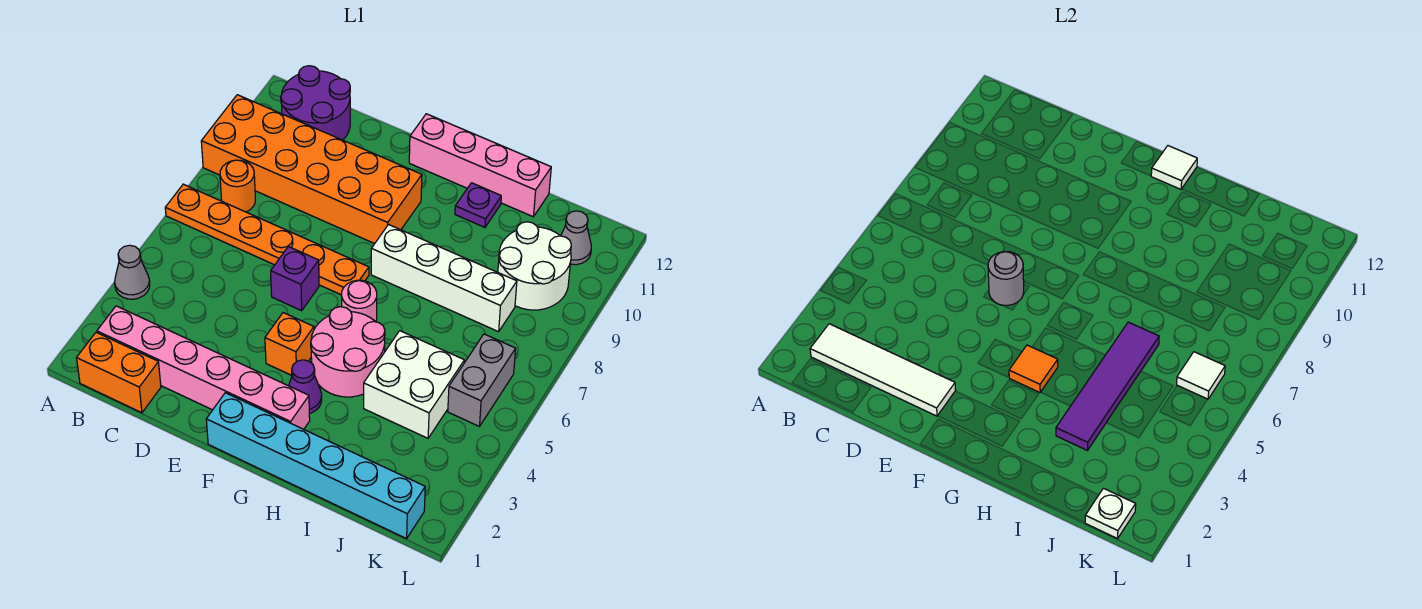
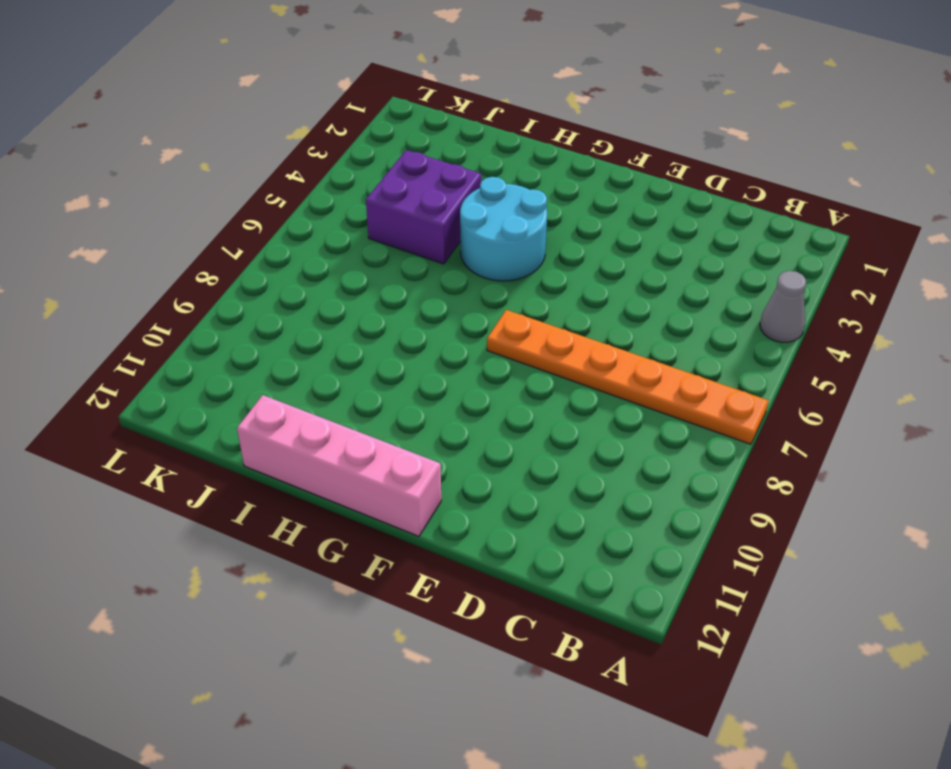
cyan 2x2 round brick [460,177,547,281] -> pink 2x2 round brick [311,307,385,397]
purple 2x2 brick [366,150,482,264] -> white 2x2 brick [364,331,464,438]
none -> orange 2x6 brick [201,95,422,244]
none -> orange 1x2 brick [77,332,161,413]
none -> pink 1x6 brick [97,306,310,429]

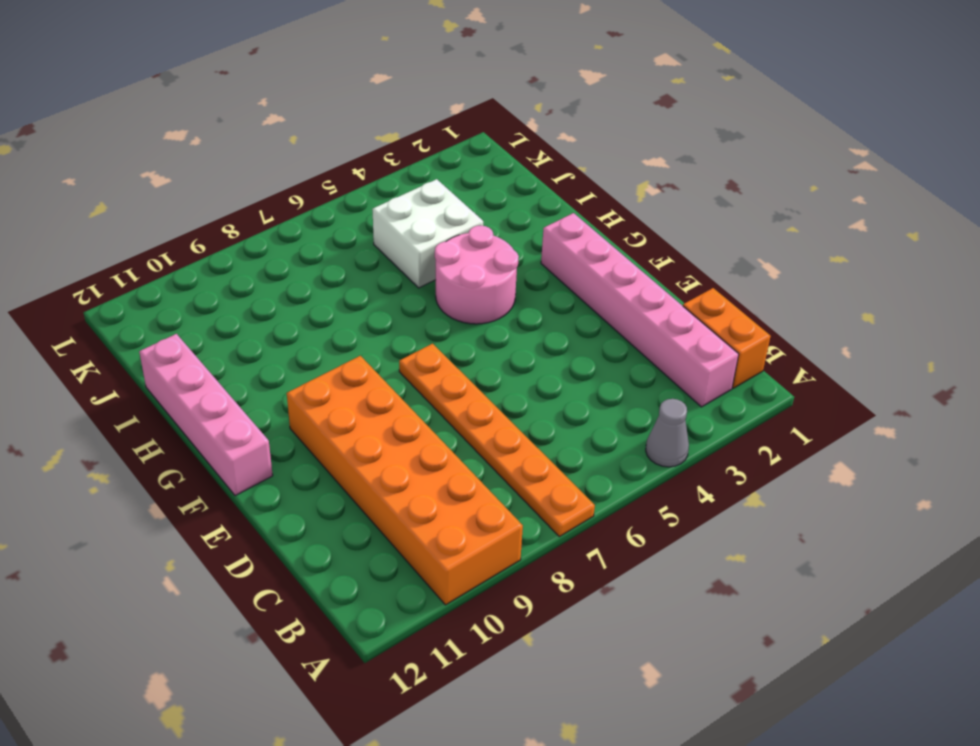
none -> orange 1x1 round brick [220,160,255,212]
none -> purple 2x2 round brick [281,66,350,140]
none -> purple 1x1 brick [271,247,319,311]

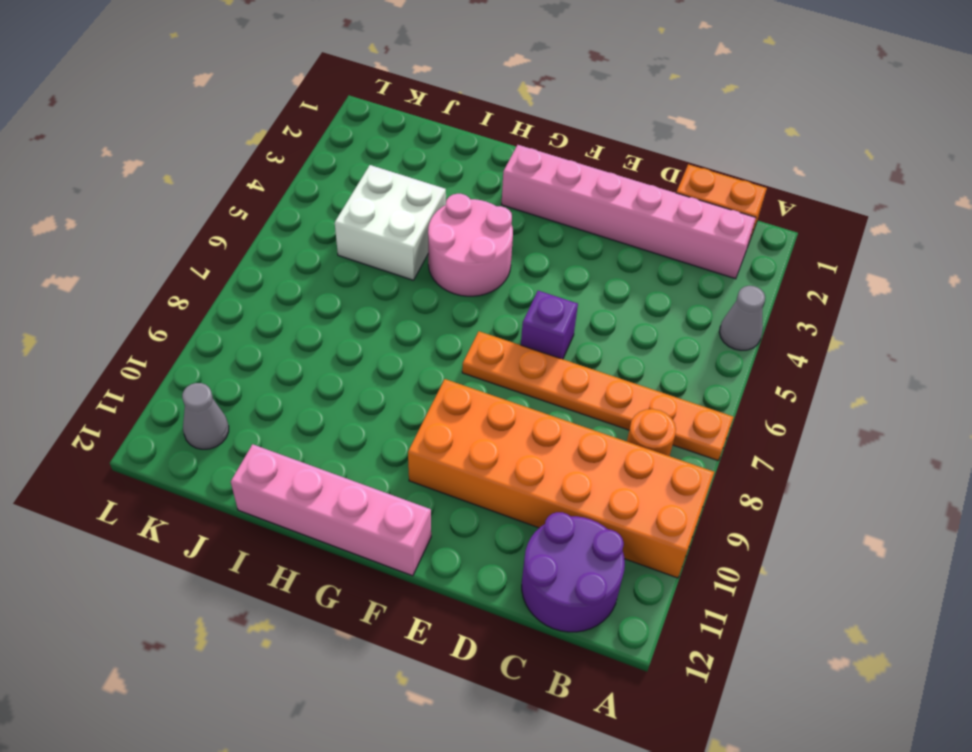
none -> cyan 1x6 brick [206,393,425,539]
none -> orange 1x1 brick [265,313,314,375]
none -> purple 1x1 cone [289,360,322,413]

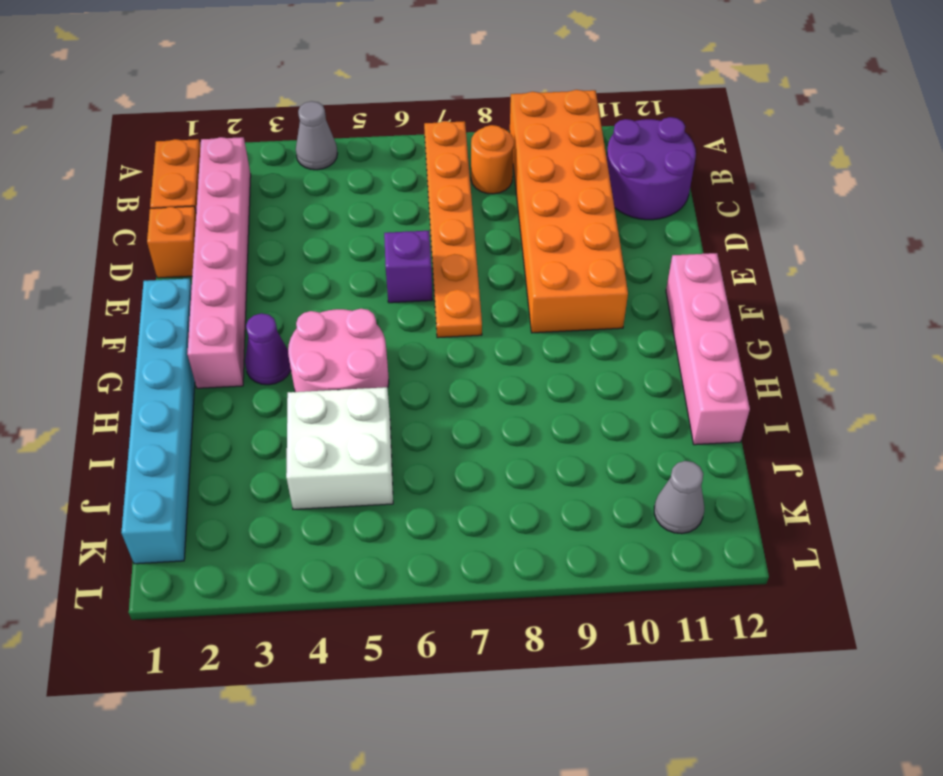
orange 1x1 brick [147,206,196,278] -> orange 1x1 brick moved to [265,313,314,375]
none -> pink 1x1 round brick [342,280,377,322]
none -> white 1x4 brick [371,225,517,332]
none -> purple 1x1 plate [455,183,501,227]

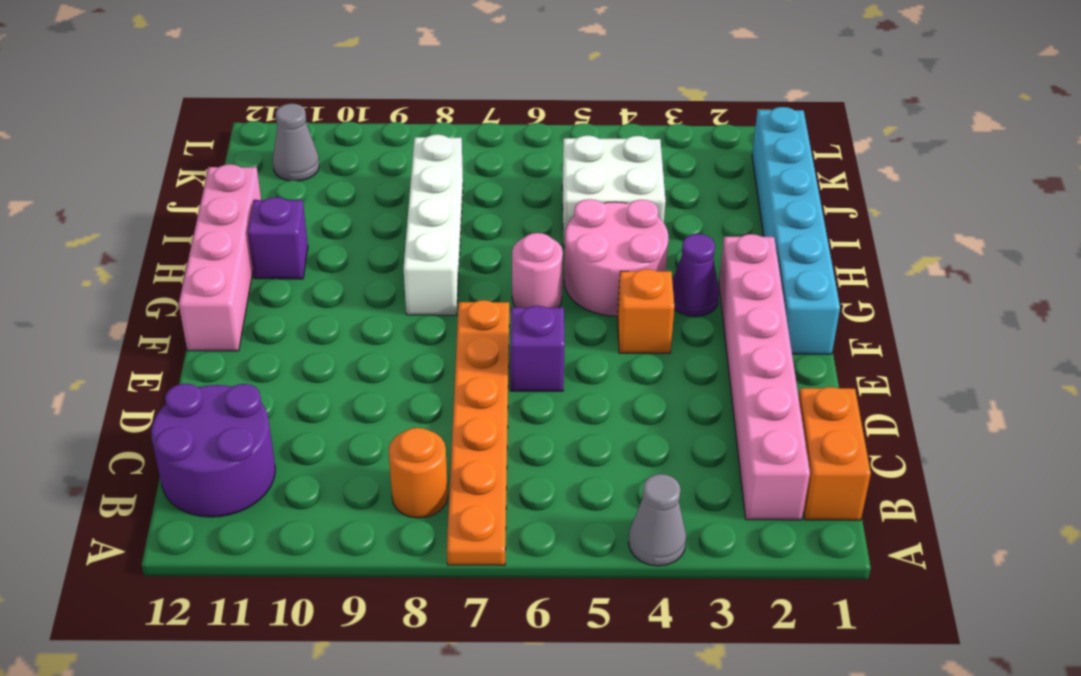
purple 1x1 brick [248,197,308,279] -> purple 1x1 plate [455,183,501,227]
none -> orange 2x6 brick [201,95,422,244]
none -> white 2x2 round brick [498,222,571,310]
none -> grey 1x2 brick [448,334,516,426]

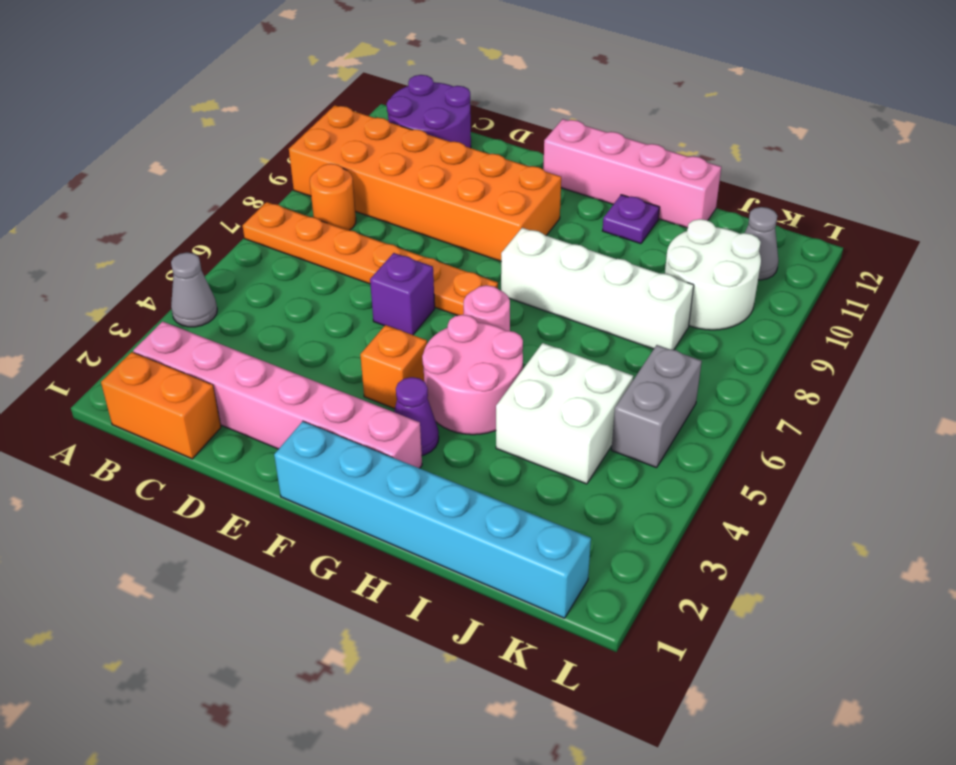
none -> white 1x4 tile [810,324,956,416]
none -> grey 1x1 round brick [988,252,1024,305]
none -> orange 1x1 tile [1009,345,1058,393]

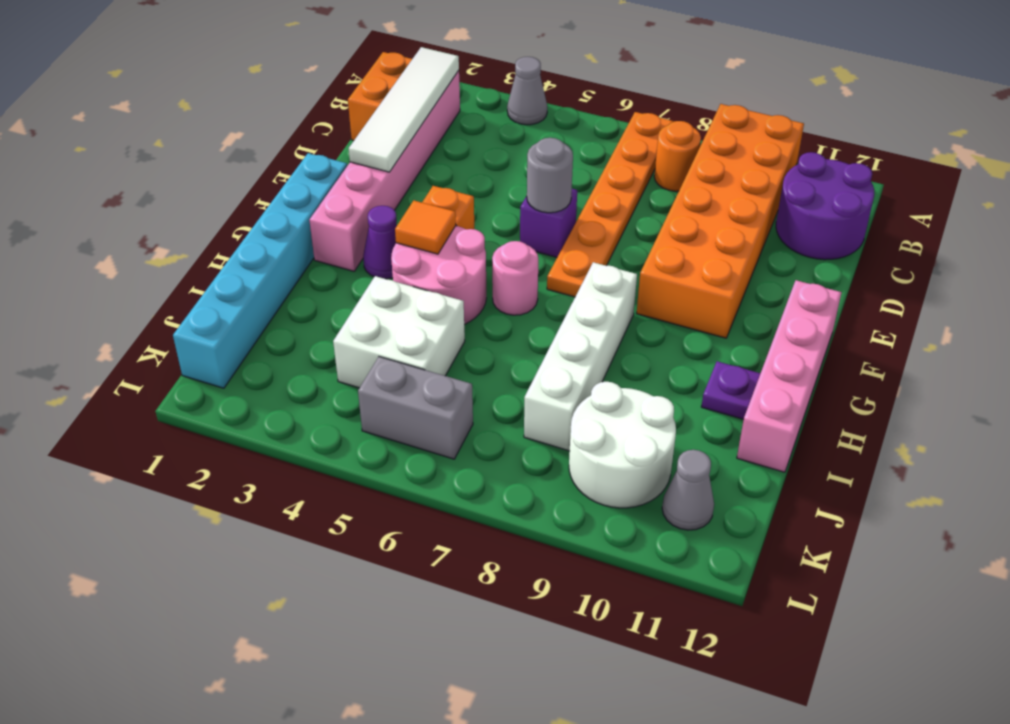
none -> white 1x1 tile [1151,146,1197,189]
none -> purple 1x4 tile [1056,322,1159,450]
none -> white 1x1 plate [1085,488,1136,539]

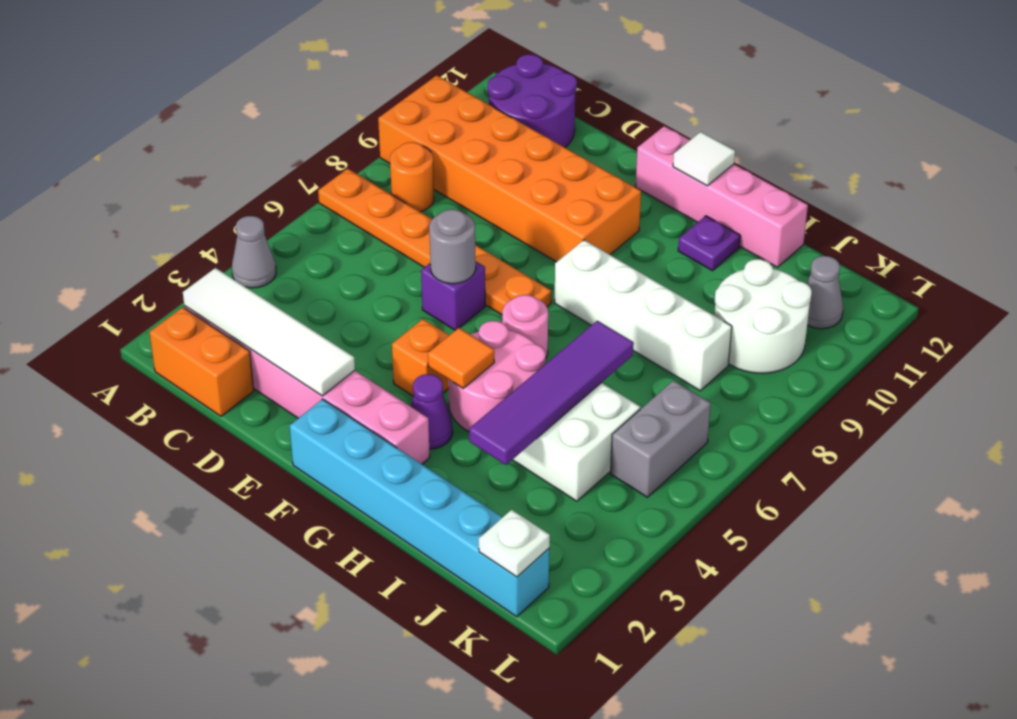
none -> white 1x1 tile [1177,352,1225,399]

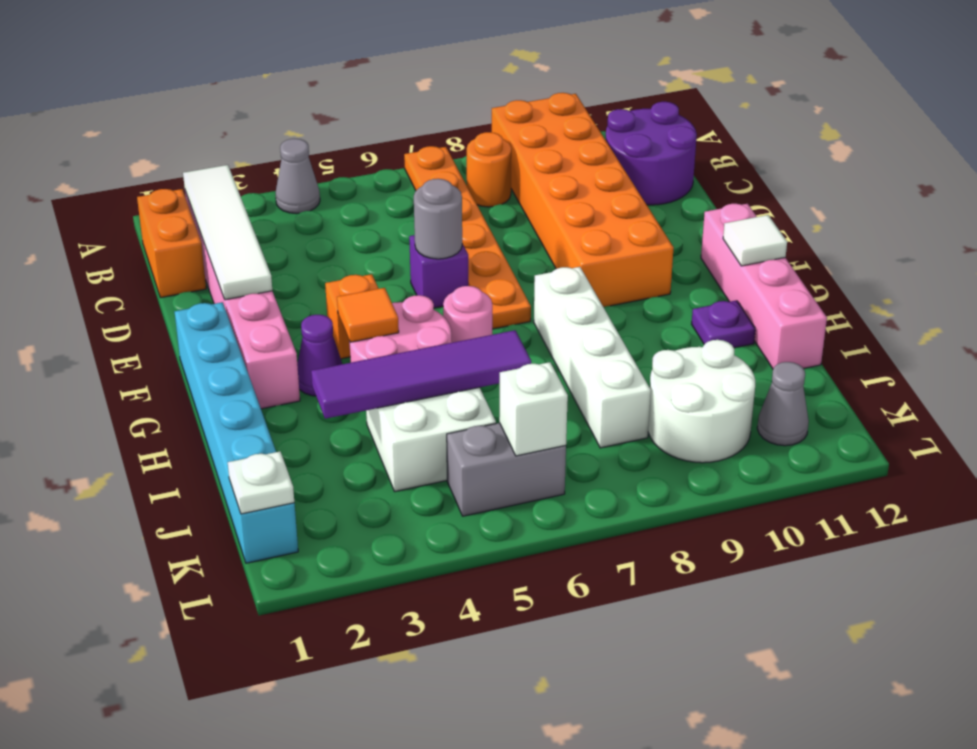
white 1x1 brick [499,362,568,456] -> white 1x1 tile [1177,352,1225,399]

